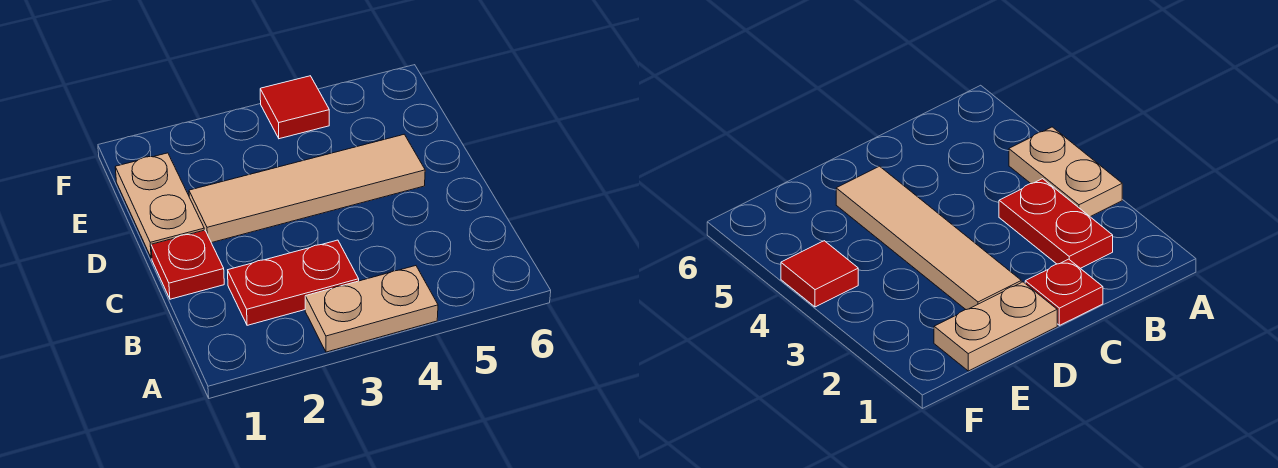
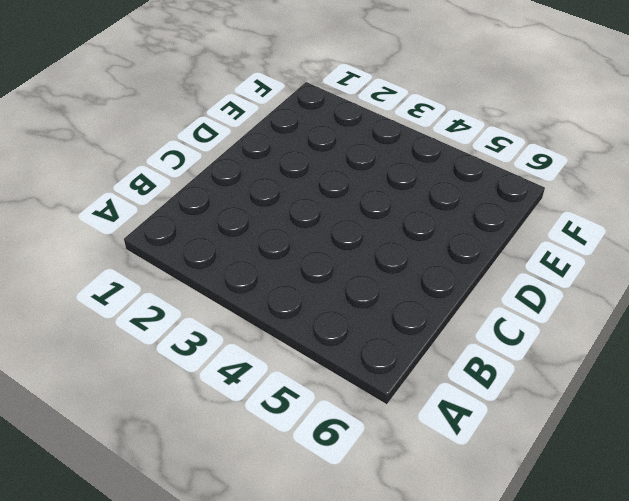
none -> tan 1x2 plate [305,266,438,352]
none -> red 1x2 plate [228,240,359,325]

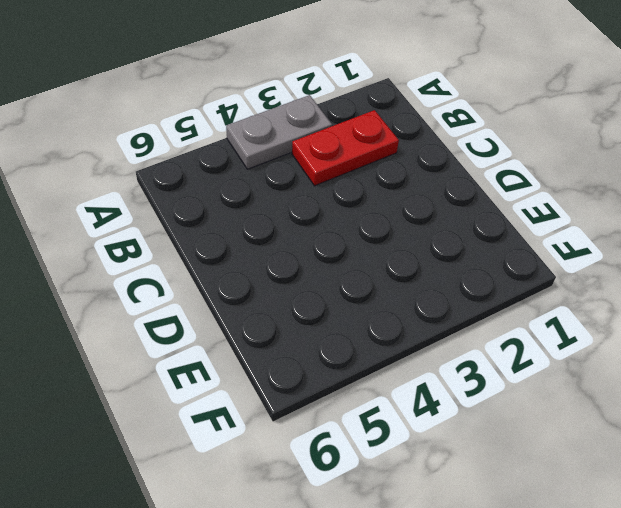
grey 1x2 plate [226,95,332,169] -> tan 1x2 plate [305,266,438,352]
none -> red 1x1 plate [151,230,224,299]
none -> tan 1x2 plate [115,153,204,258]

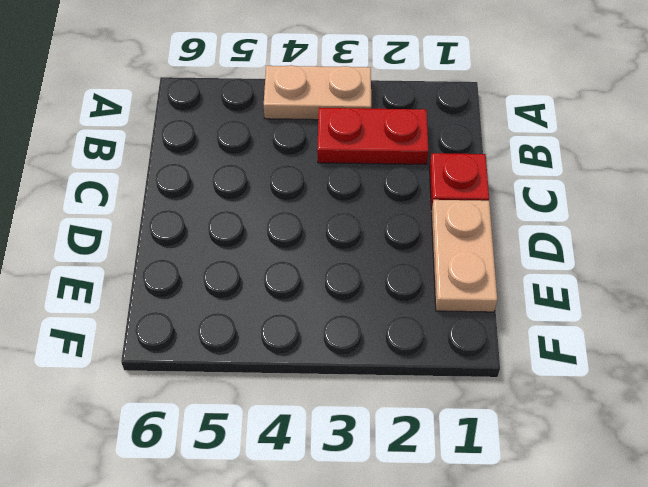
none -> tan 1x4 tile [189,134,425,243]
none -> red 1x1 tile [260,76,329,139]

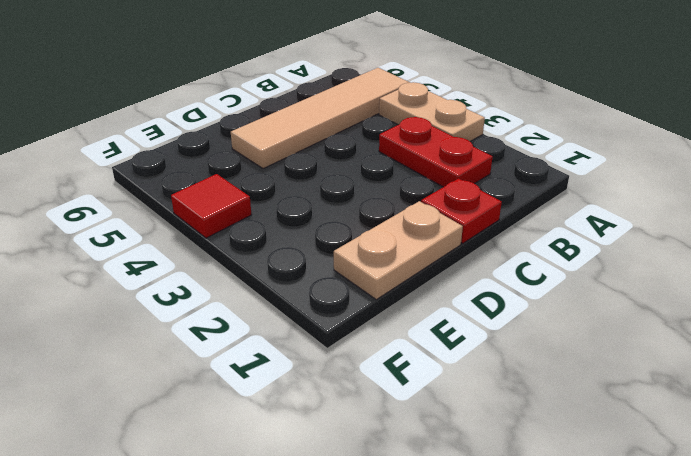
tan 1x4 tile [231,68,410,169] -> tan 1x4 tile turned to [189,134,425,243]

